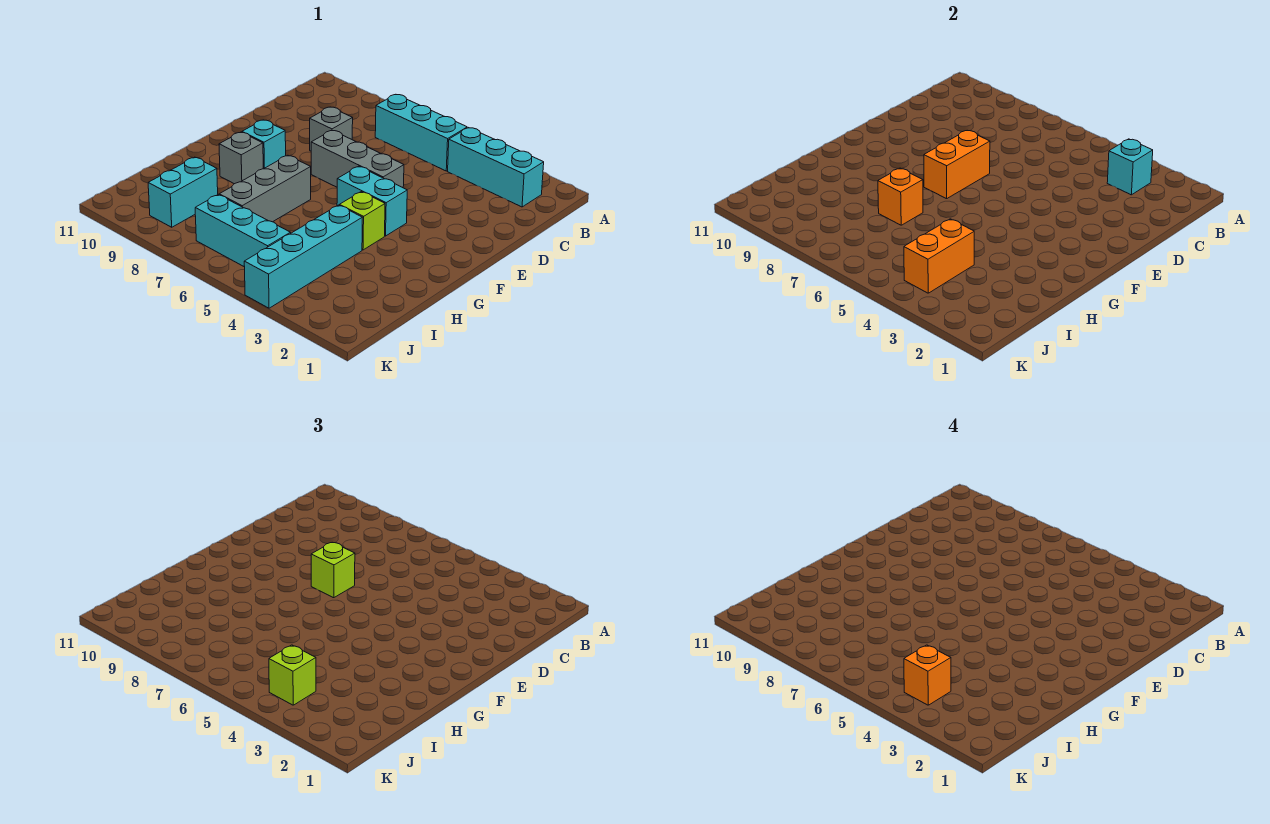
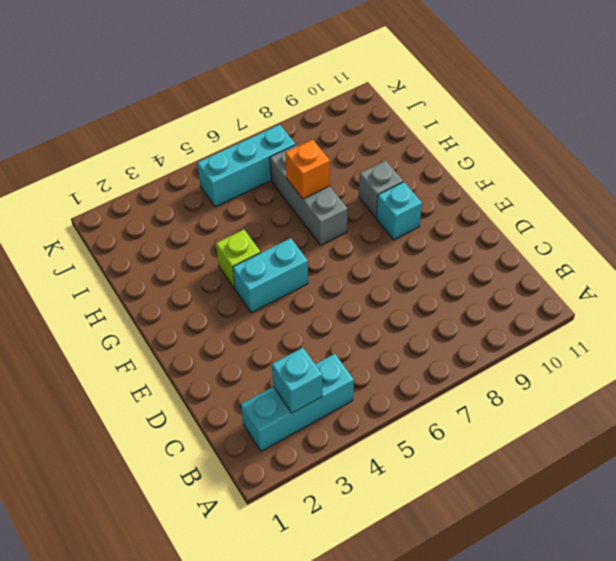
none -> cyan 1x3 brick [375,95,467,171]
none -> grey 1x1 brick [310,107,353,151]
none -> grey 1x3 brick [311,131,404,188]

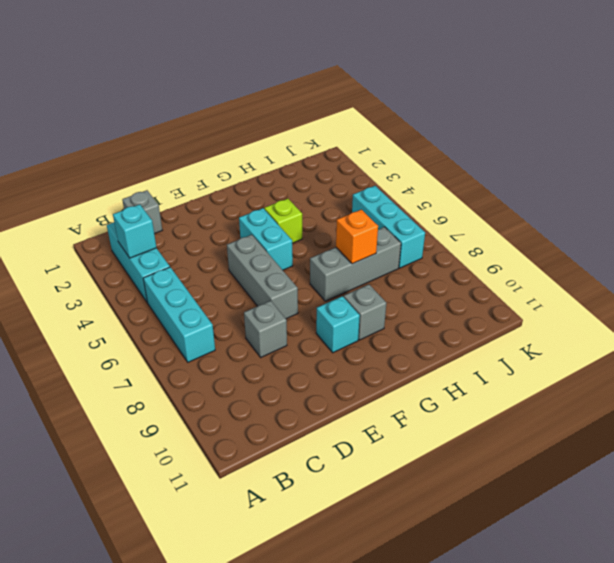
grey 1x1 brick [122,190,162,234] -> none
none -> cyan 1x4 brick [244,205,362,308]
none -> cyan 1x2 brick [148,157,218,227]
none -> orange 1x2 brick [924,131,990,199]

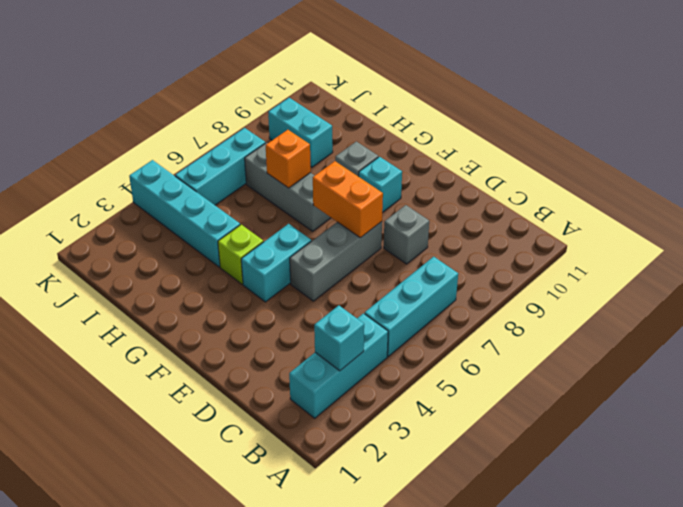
none -> orange 1x2 brick [904,219,974,293]
none -> lime 1x1 brick [311,543,355,598]
none -> lime 1x1 brick [269,645,316,705]

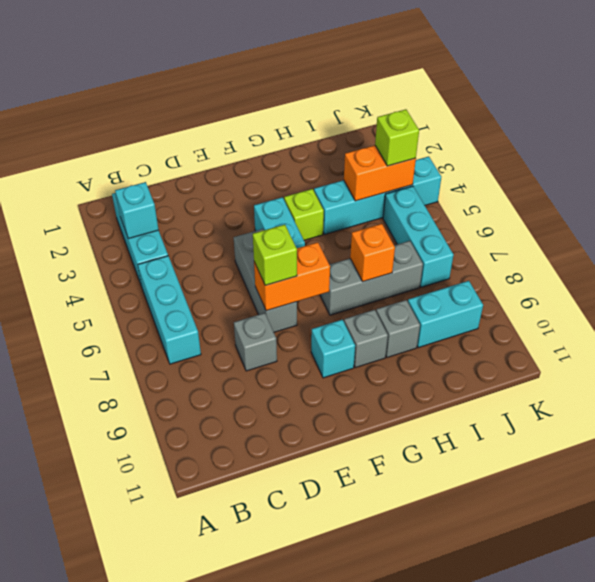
grey 1x1 brick [376,300,420,357] -> none
none -> orange 1x1 brick [904,645,951,705]

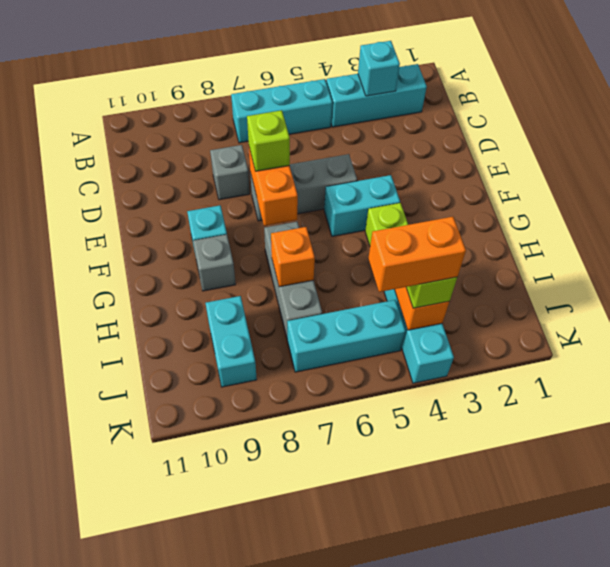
orange 1x2 brick [368,217,466,292] -> orange 1x1 brick [904,645,951,705]

